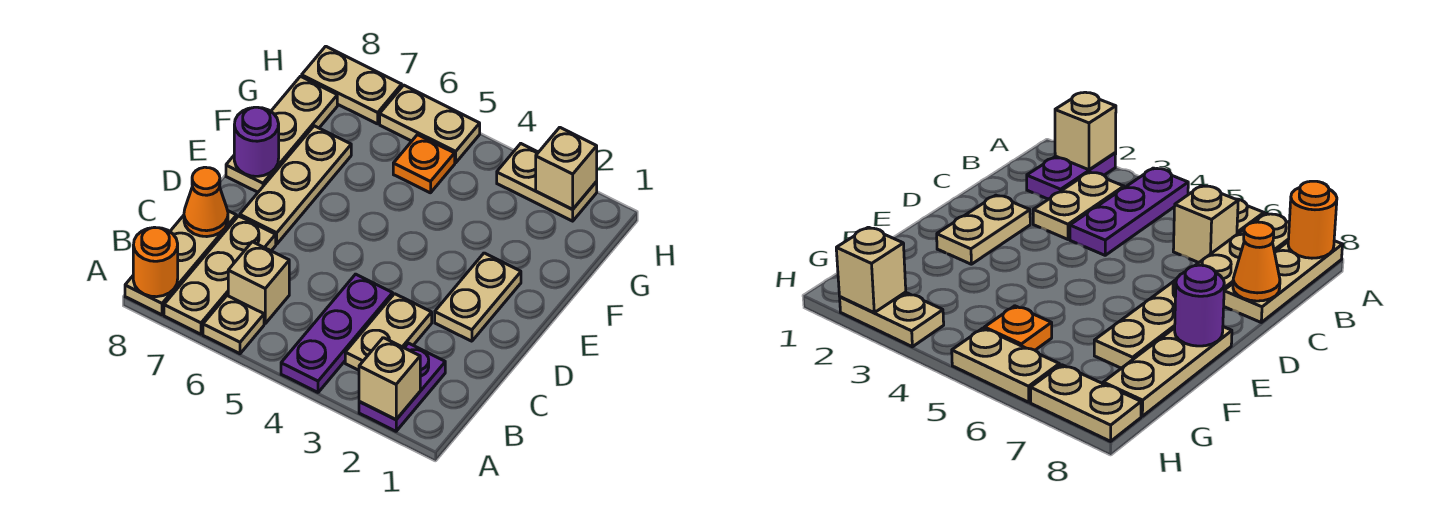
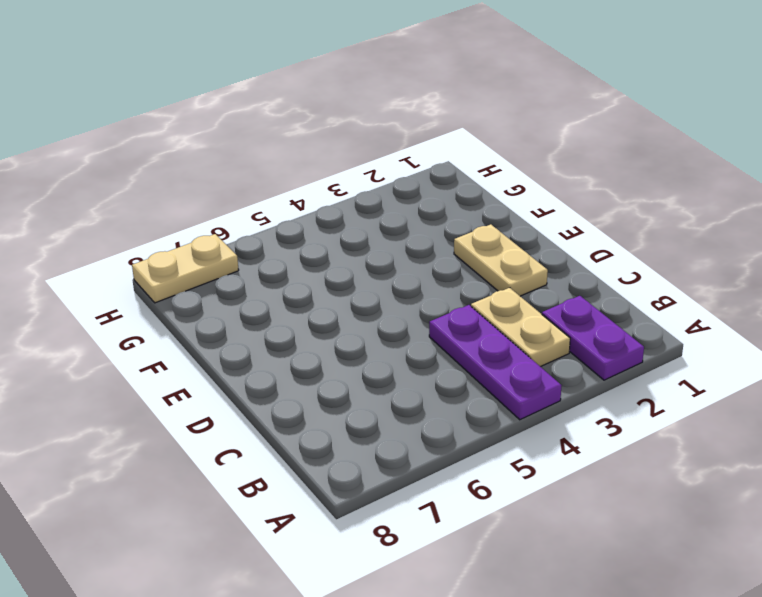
none -> tan 1x1 plate [203,296,264,354]
none -> tan 1x3 plate [164,216,276,334]
none -> tan 1x3 plate [125,211,237,315]

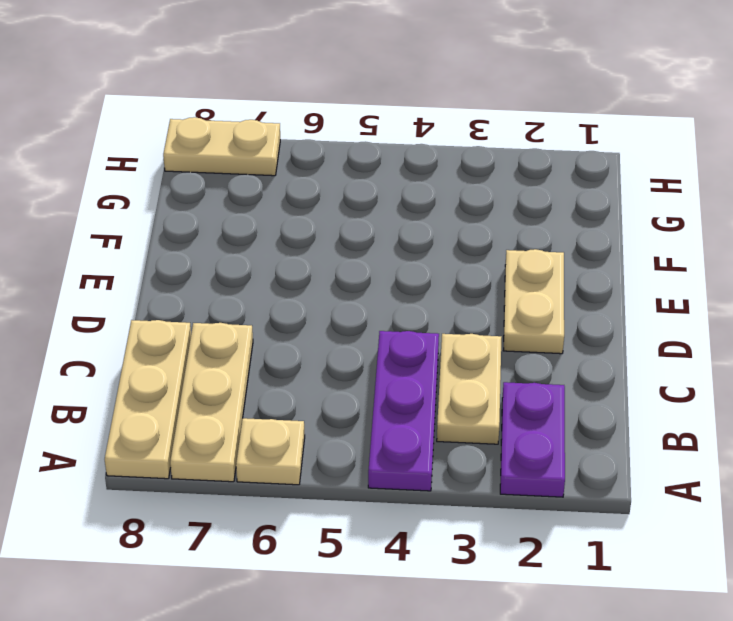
none -> tan 1x1 brick [228,242,289,323]
none -> tan 1x3 plate [240,126,351,244]
none -> tan 1x3 plate [226,76,337,192]

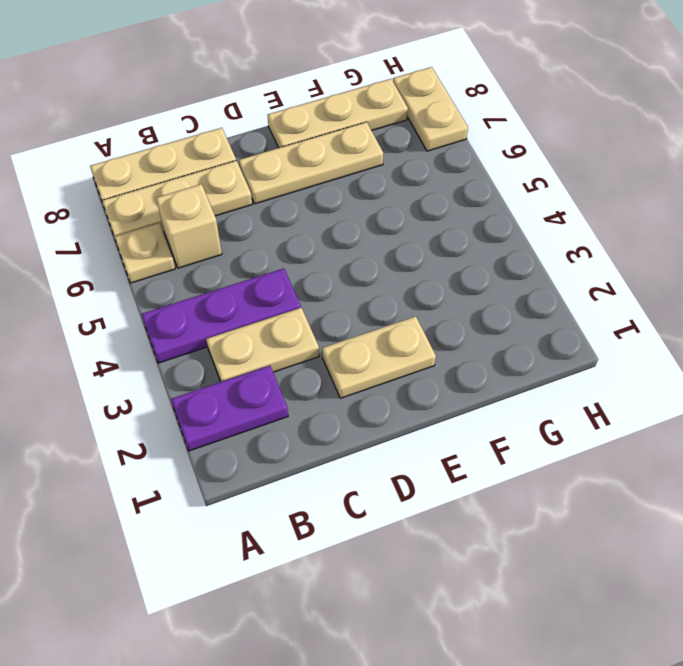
none -> orange 1x1 plate [393,135,455,193]
none -> tan 1x2 plate [497,144,597,221]
none -> tan 1x2 plate [380,85,480,163]

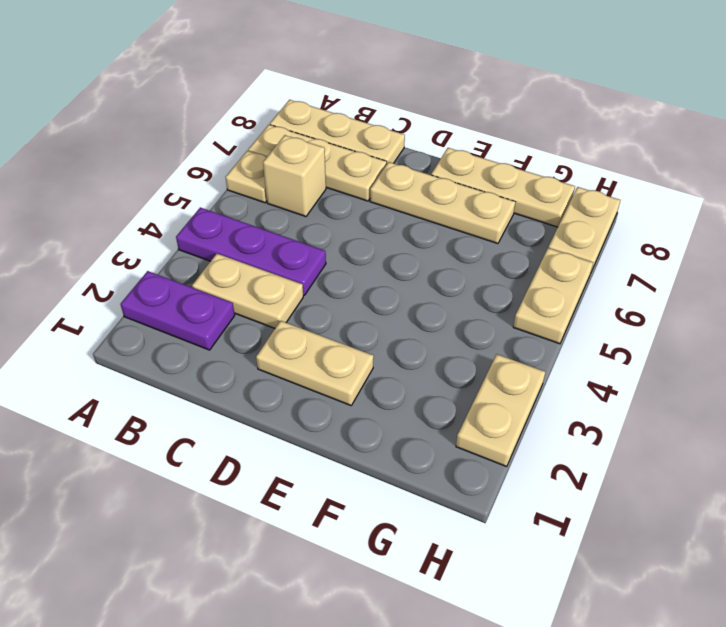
none -> orange 1x1 plate [393,135,455,193]
none -> tan 1x1 brick [359,338,420,420]
none -> orange 1x1 round brick [133,227,178,297]

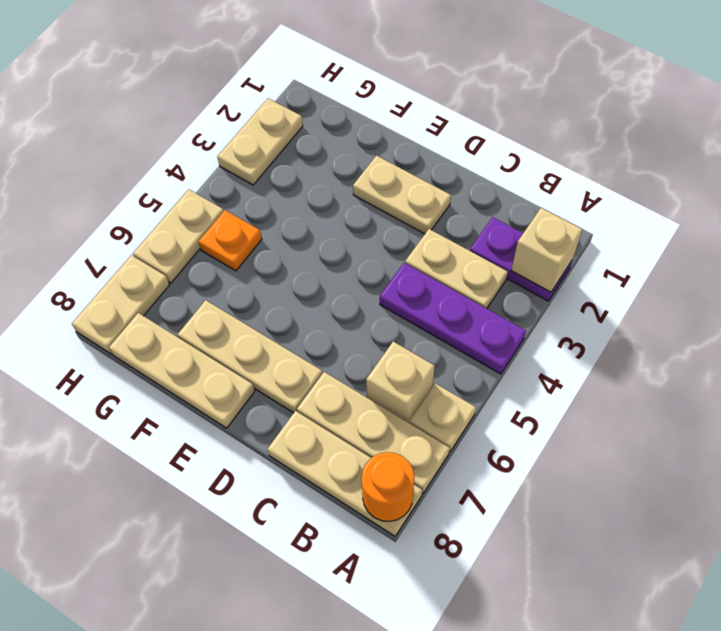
none -> orange 1x1 cone [184,167,228,237]
none -> purple 1x1 round brick [234,107,279,176]
none -> tan 1x1 brick [536,127,597,209]

